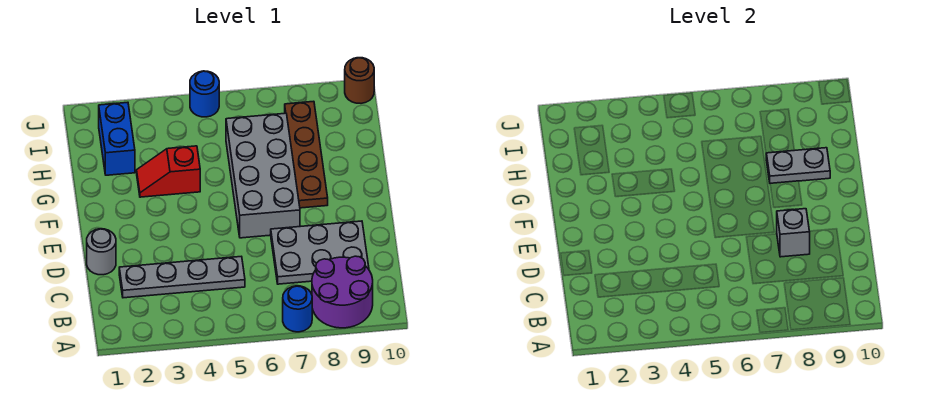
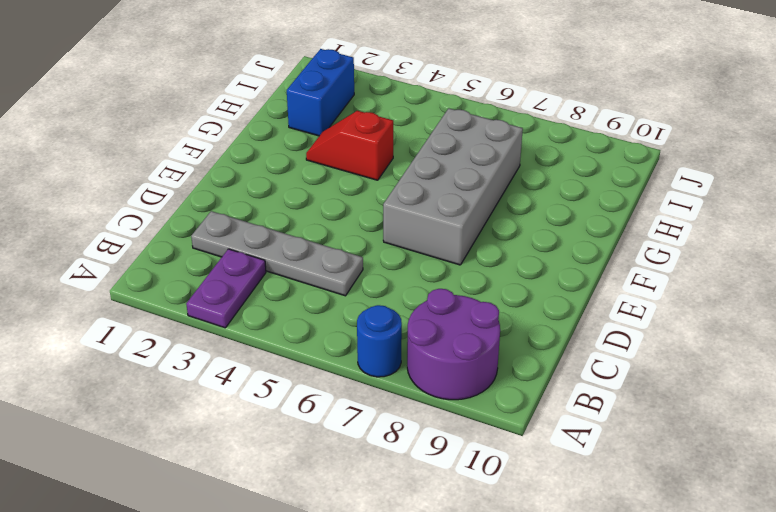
purple 1x2 plate [186,249,266,328] -> none
none -> grey 2x3 plate [271,221,369,284]
none -> grey 1x1 round brick [87,229,116,275]
none -> brown 1x4 plate [285,101,328,208]

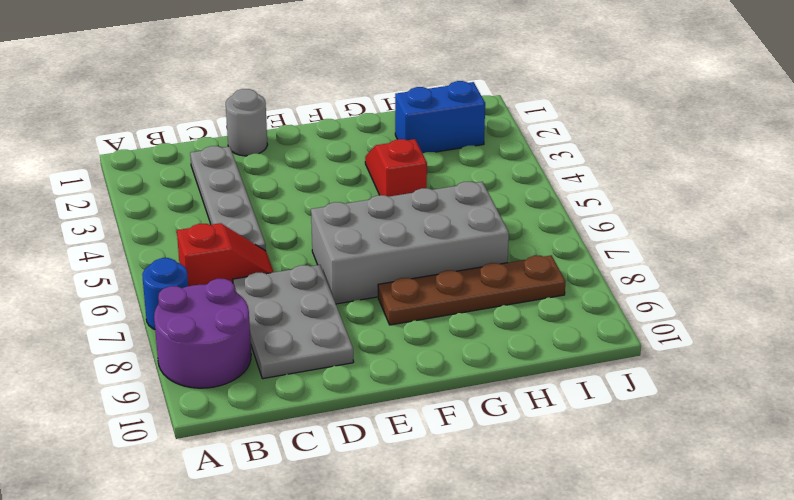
red 1x2 slope [177,223,274,286] -> none
none -> blue 1x1 round brick [190,71,219,117]
none -> brown 1x1 round brick [345,58,374,103]
none -> grey 1x1 brick [777,209,810,257]

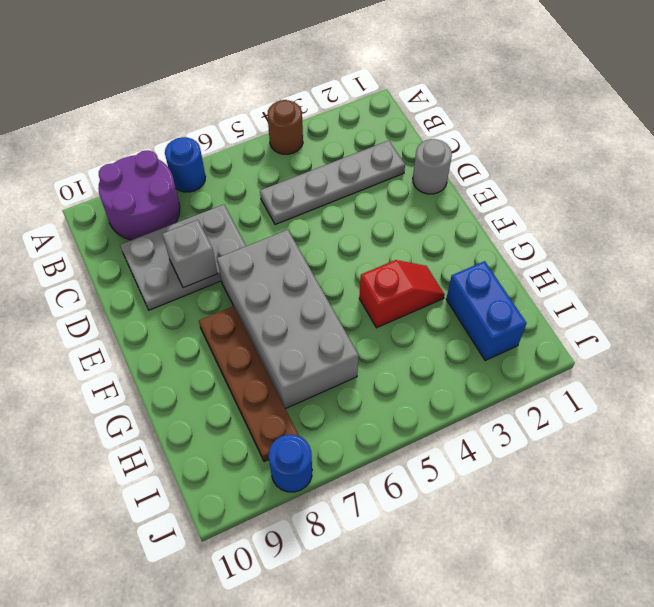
brown 1x1 round brick [267,100,303,154] -> brown 1x1 round brick moved to [345,58,374,103]
blue 1x1 round brick [269,435,312,492] -> blue 1x1 round brick moved to [190,71,219,117]
none -> grey 1x2 plate [766,148,830,183]

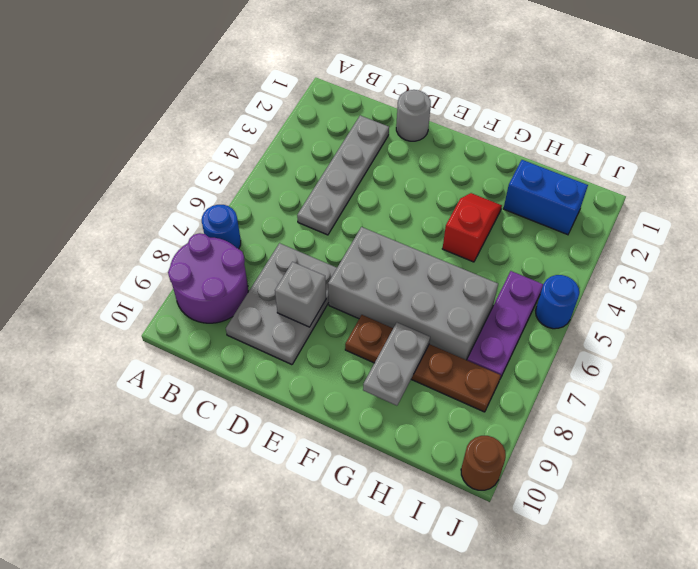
purple 1x3 plate [467,271,543,378] -> none

